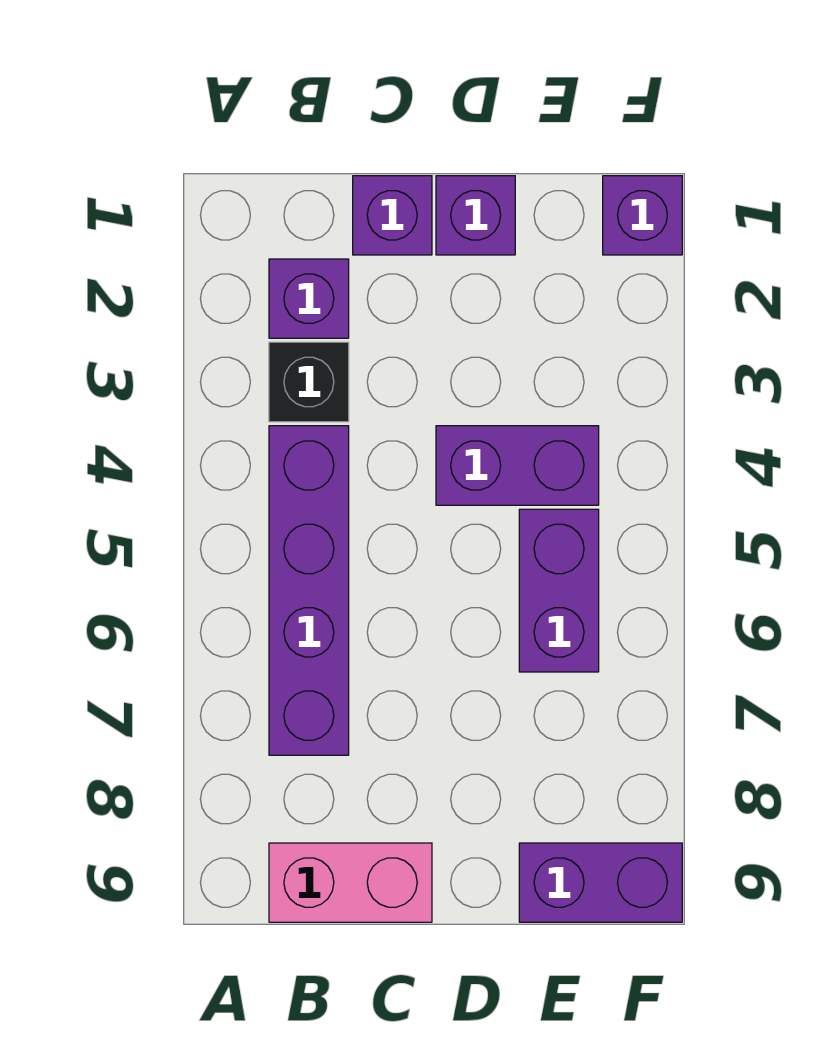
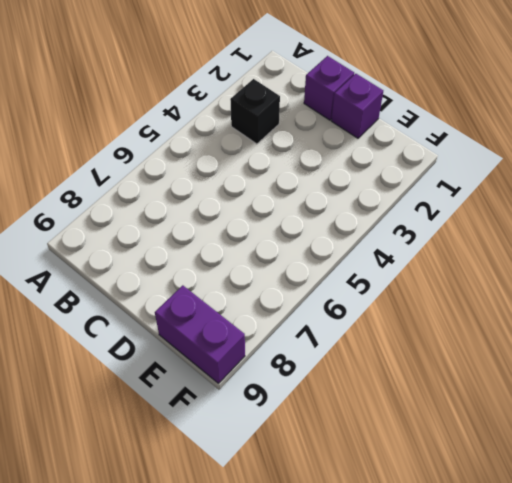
none -> purple 1x1 brick [269,259,349,338]
none -> purple 1x4 brick [269,426,349,755]

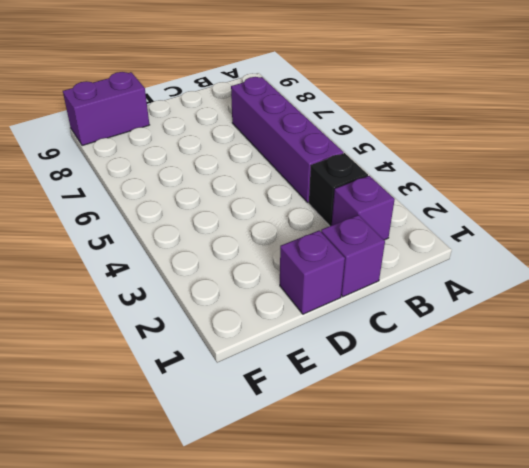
none -> pink 1x2 brick [269,843,432,922]
none -> purple 1x2 brick [436,426,599,505]

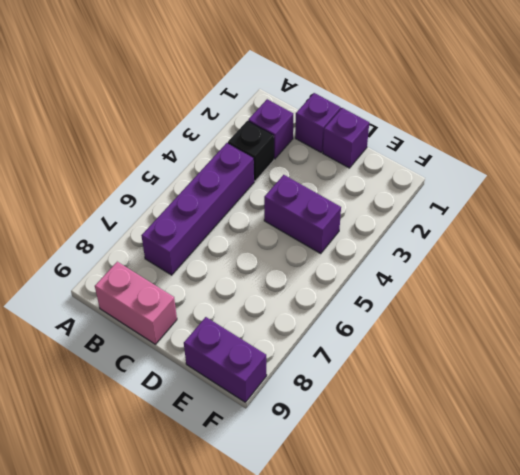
none -> purple 1x2 brick [519,509,599,672]
none -> purple 1x1 brick [603,176,682,255]

